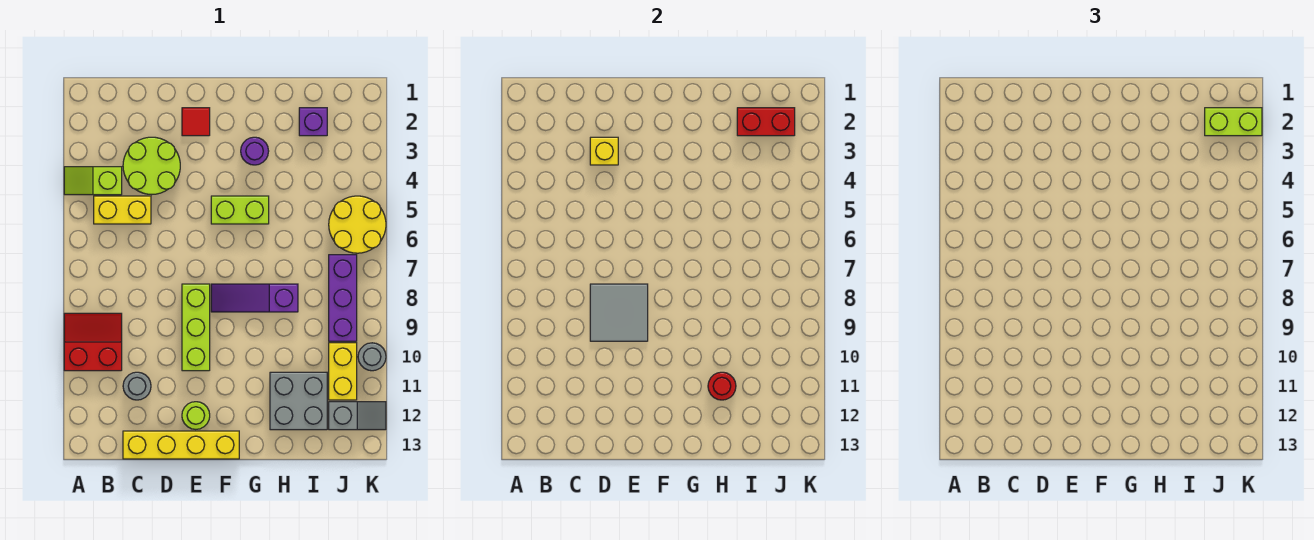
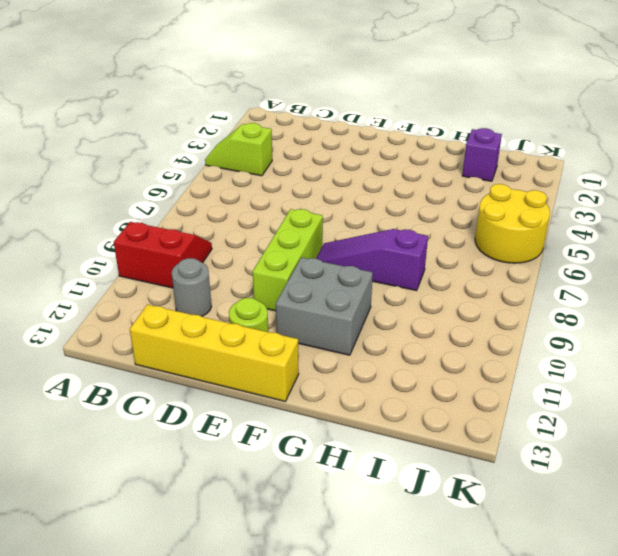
grey 2x2 brick [276,257,373,355] -> grey 2x2 brick moved to [270,372,327,430]
none -> yellow 1x2 brick [94,196,151,224]
none -> lime 2x2 round brick [123,137,180,195]
none -> red 1x1 tile [182,108,210,136]

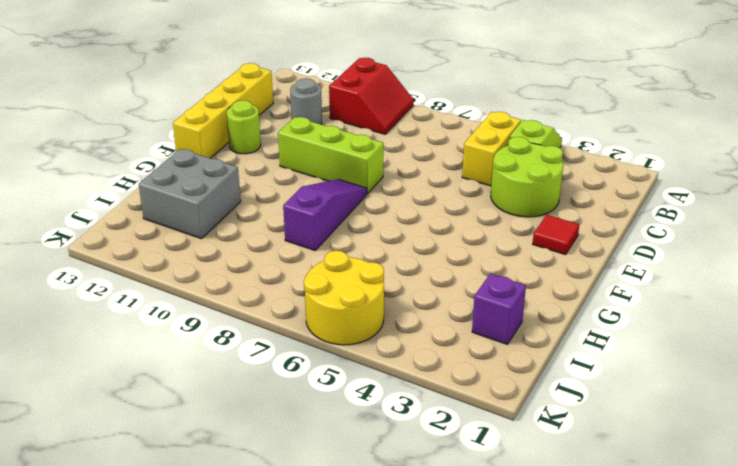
none -> lime 1x2 brick [211,196,269,224]
none -> purple 1x1 round brick [241,137,269,165]
none -> purple 1x3 brick [329,255,357,341]

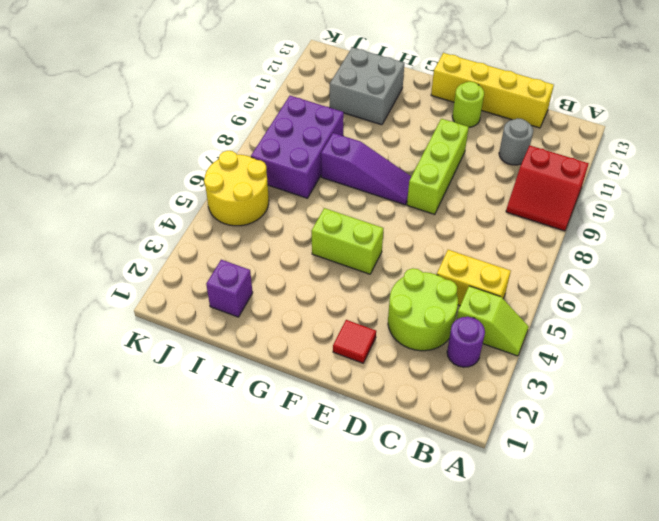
purple 1x1 round brick [447,317,485,367] -> purple 1x1 round brick moved to [241,137,269,165]
purple 2x3 brick [251,96,344,198] -> purple 1x3 brick [329,255,357,341]
none -> yellow 1x2 brick [329,343,357,400]
none -> grey 1x2 slope [329,402,386,430]
none -> grey 1x1 round brick [358,343,386,371]

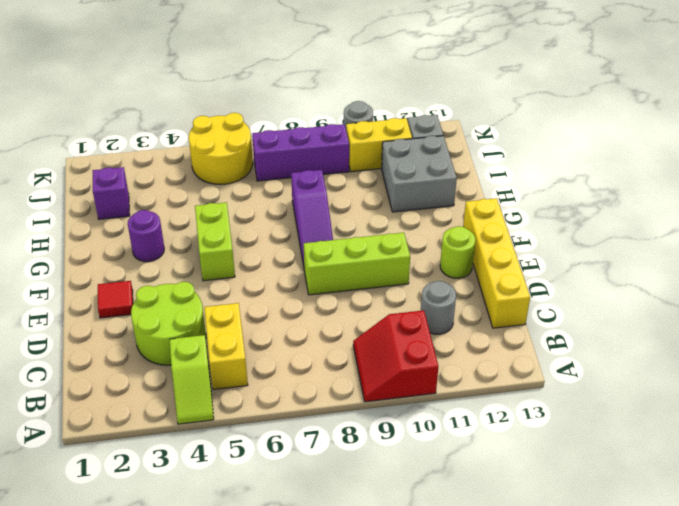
none -> yellow 1x1 brick [590,137,618,165]
none -> grey 2x2 tile [590,284,648,341]
none -> red 1x1 round brick [708,372,736,400]

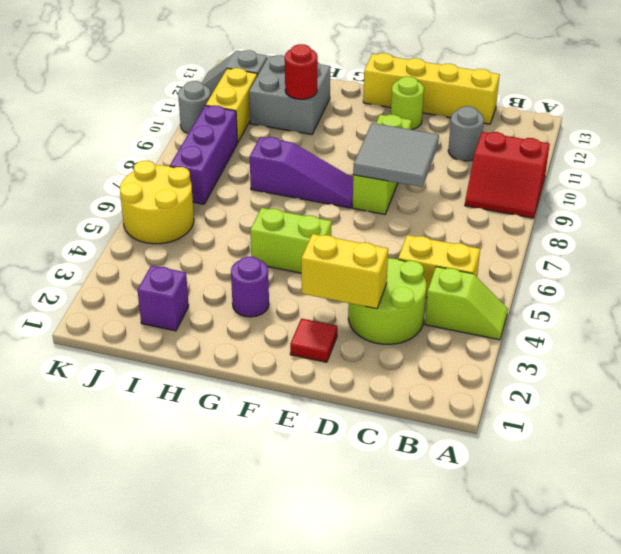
yellow 1x2 brick [301,234,388,309] -> yellow 1x1 brick [590,137,618,165]
none -> red 1x2 brick [737,108,795,136]
none -> lime 1x2 brick [1205,108,1262,136]

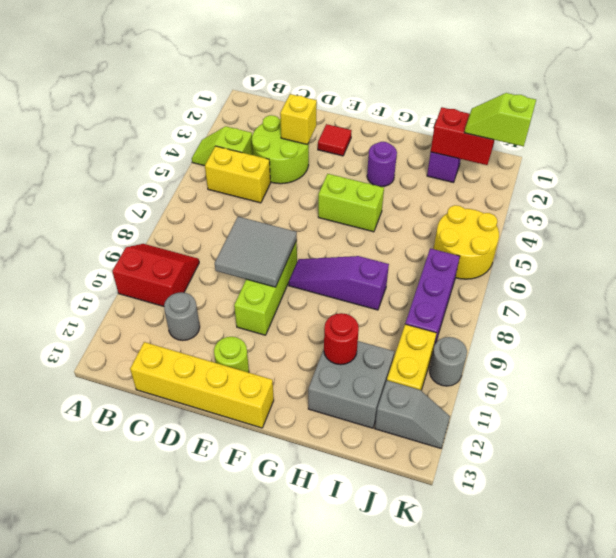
lime 1x2 slope [464,93,536,146] -> lime 1x2 brick [1205,108,1262,136]

